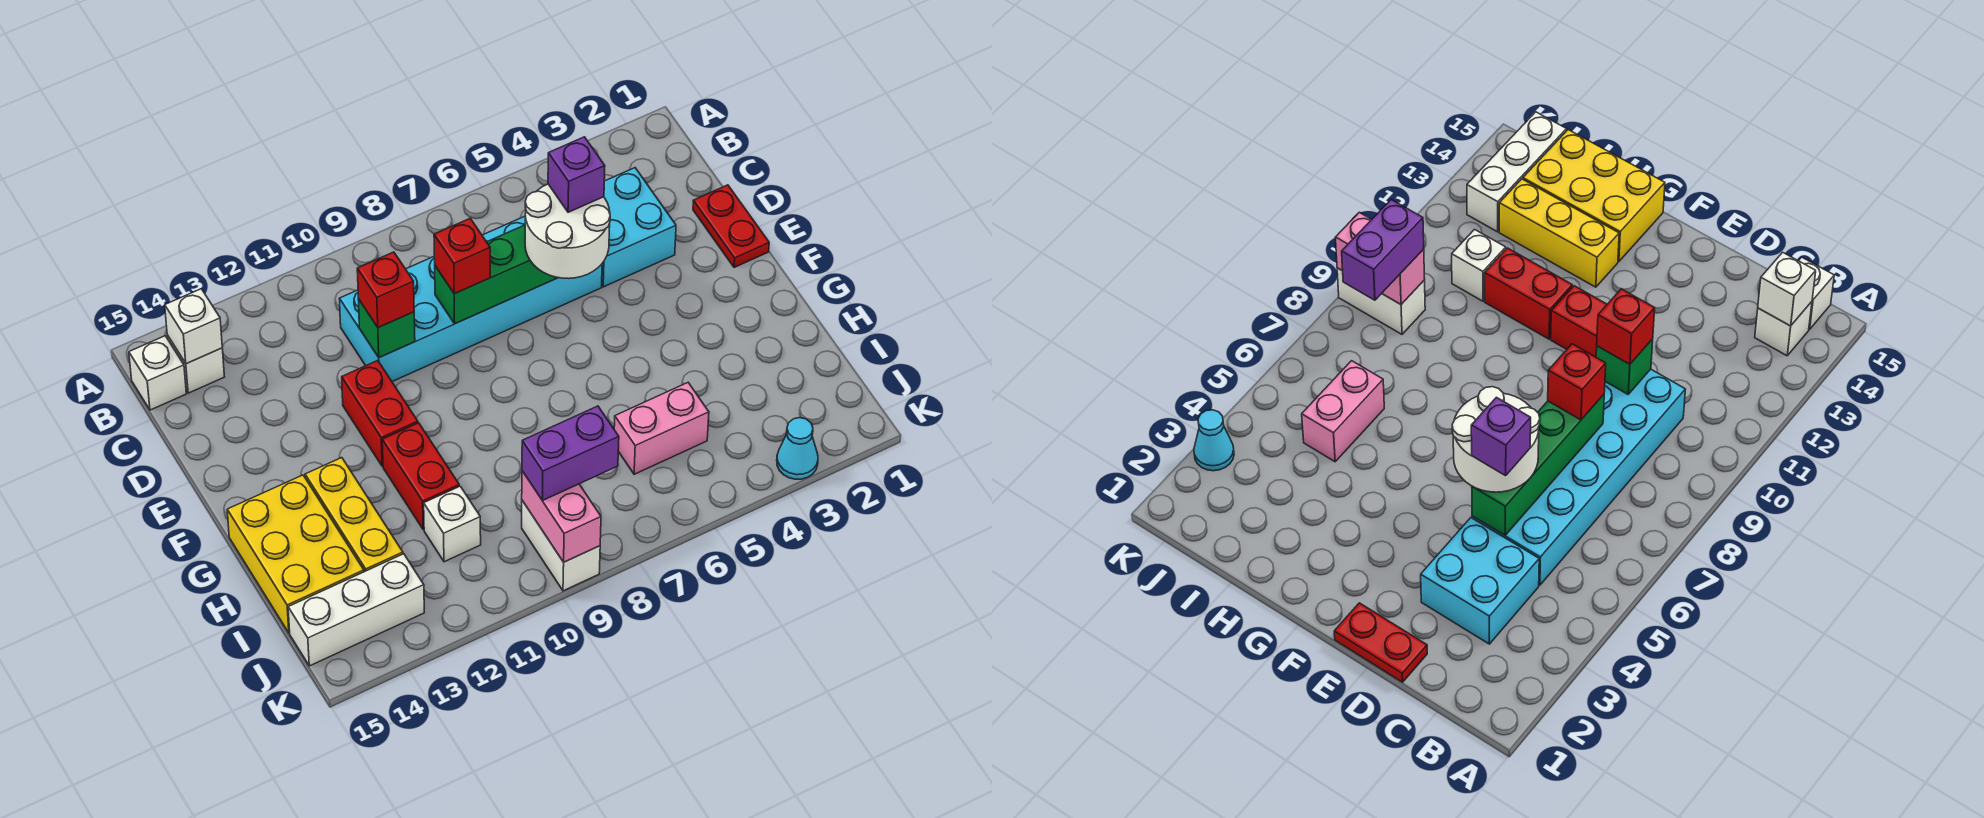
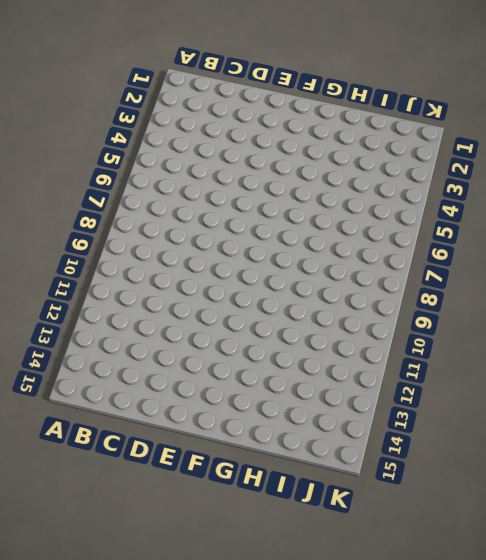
none -> white 1x1 brick [167,335,224,393]
none -> white 1x1 brick [129,336,186,410]
none -> cyan 2x2 brick [602,168,676,287]

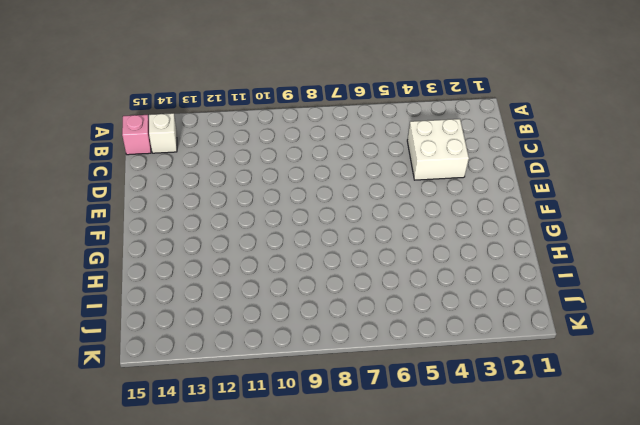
pink 1x1 brick [122,115,151,155] -> white 1x1 brick [129,336,186,410]
white 2x2 brick [407,119,469,180] -> cyan 2x2 brick [602,168,676,287]
none -> cyan 2x6 brick [339,216,602,382]
none -> red 1x2 plate [693,185,769,268]
none -> red 1x2 brick [342,361,418,466]

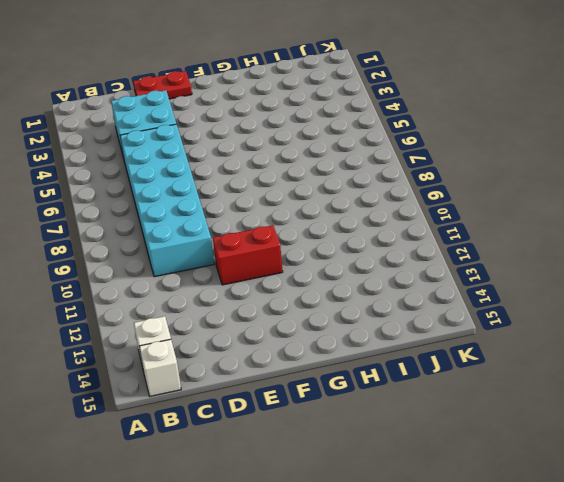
none -> red 1x2 brick [382,423,459,530]
none -> yellow 1x3 brick [305,458,403,572]
none -> yellow 2x3 brick [227,475,364,633]

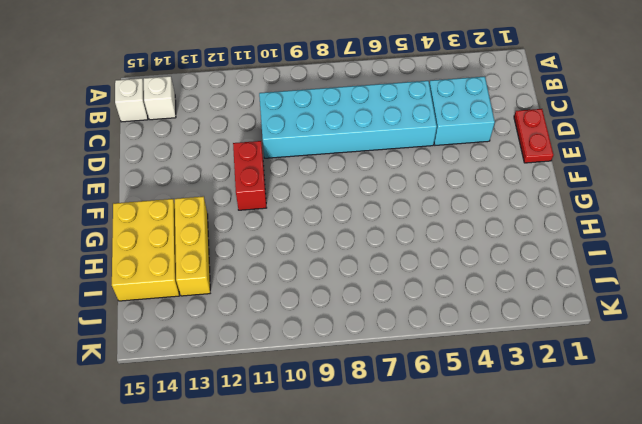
none -> red 1x2 brick [382,423,459,530]
none -> pink 1x2 brick [614,383,709,474]
none -> white 1x1 brick [424,486,481,562]

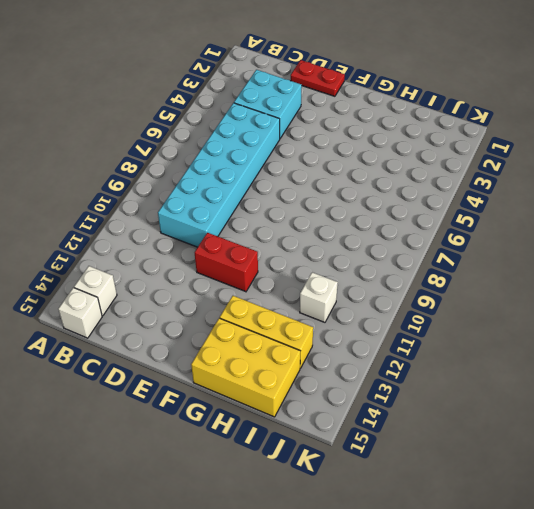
none -> red 1x2 brick [382,423,459,530]
none -> pink 1x2 brick [614,383,709,474]
none -> white 1x2 brick [522,501,600,591]

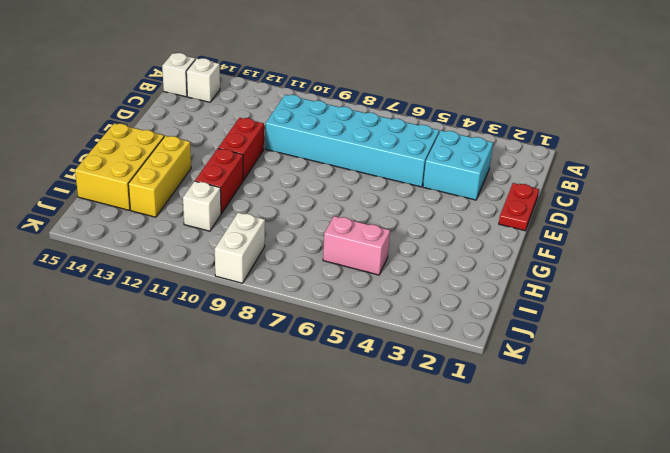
none -> white 1x3 brick [288,554,424,666]
none -> cyan 1x1 cone [777,418,818,479]
none -> white 1x1 brick [165,289,222,364]

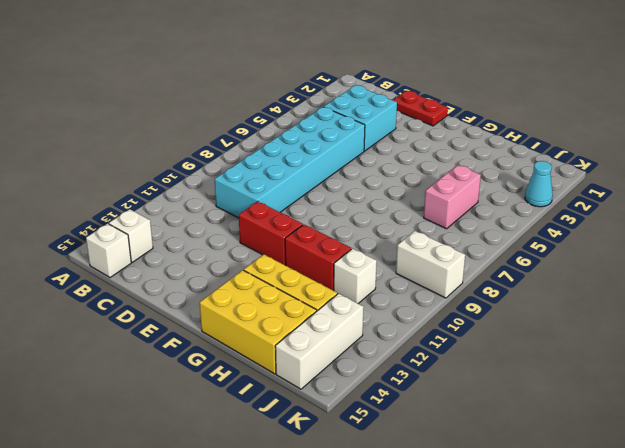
none -> white 1x1 brick [165,289,222,364]
none -> green 1x4 brick [435,225,558,324]
none -> green 1x1 brick [358,299,415,358]

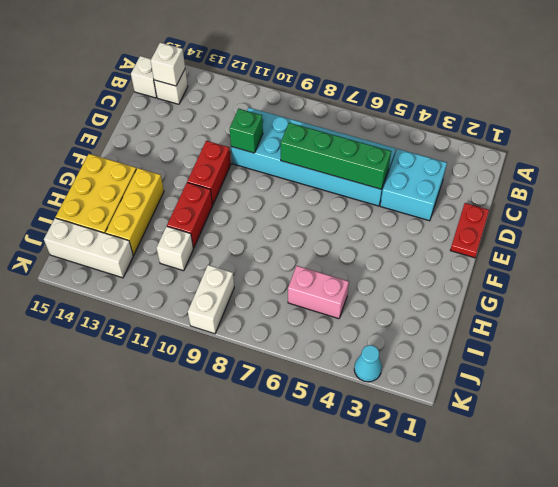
none -> pink 1x2 brick [522,471,601,562]
none -> white 2x2 round brick [525,184,610,279]
none -> red 1x1 brick [434,218,490,294]

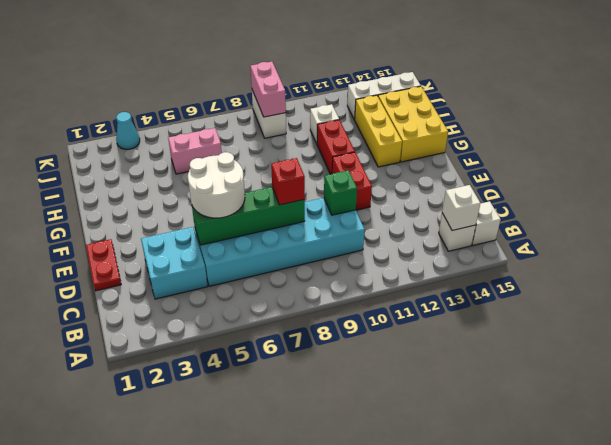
none -> red 1x1 brick [357,252,414,328]
none -> purple 1x2 brick [522,406,619,501]
none -> purple 1x1 brick [548,137,605,212]

